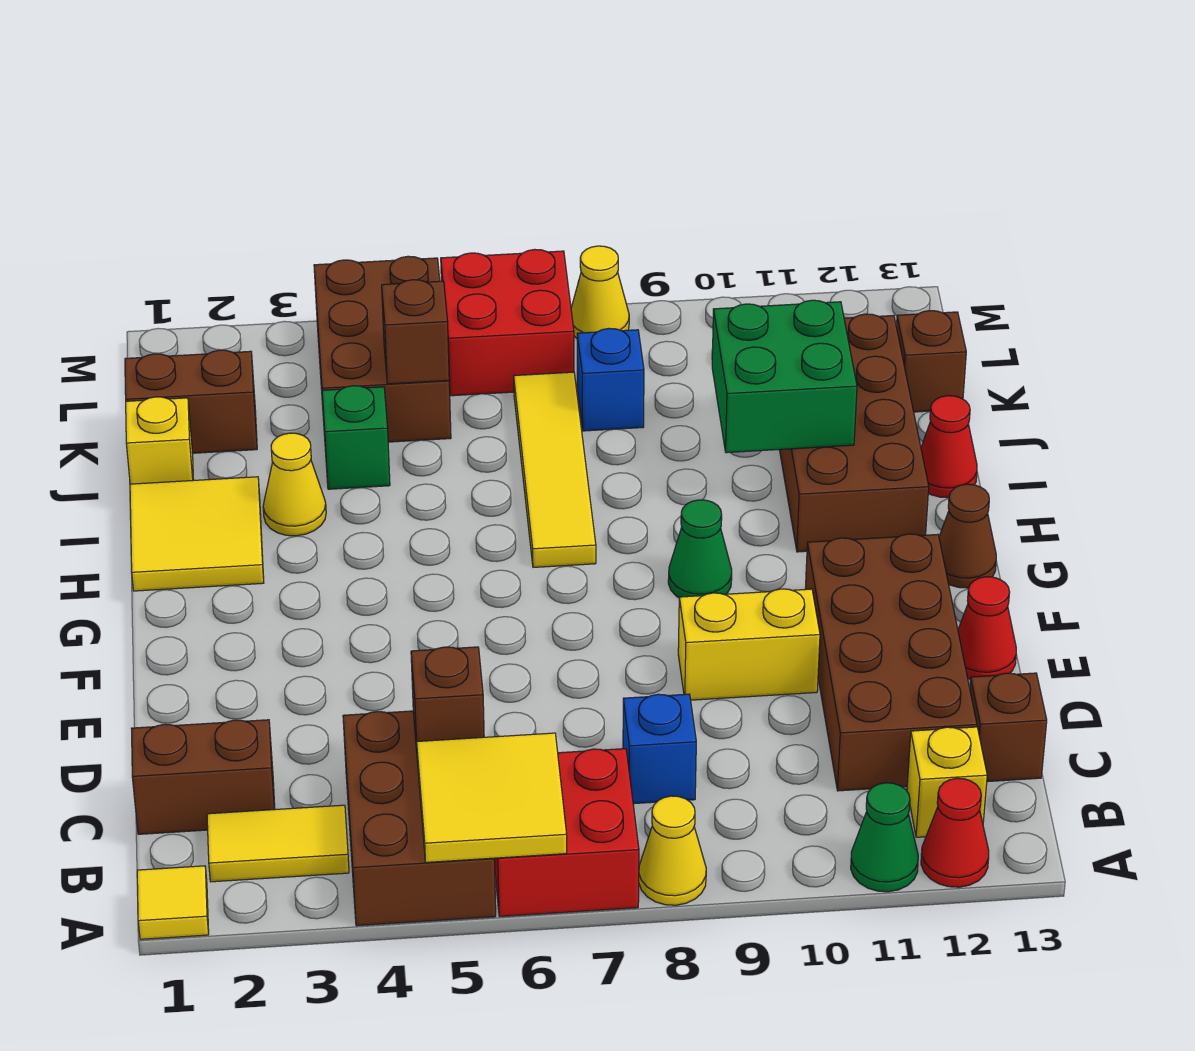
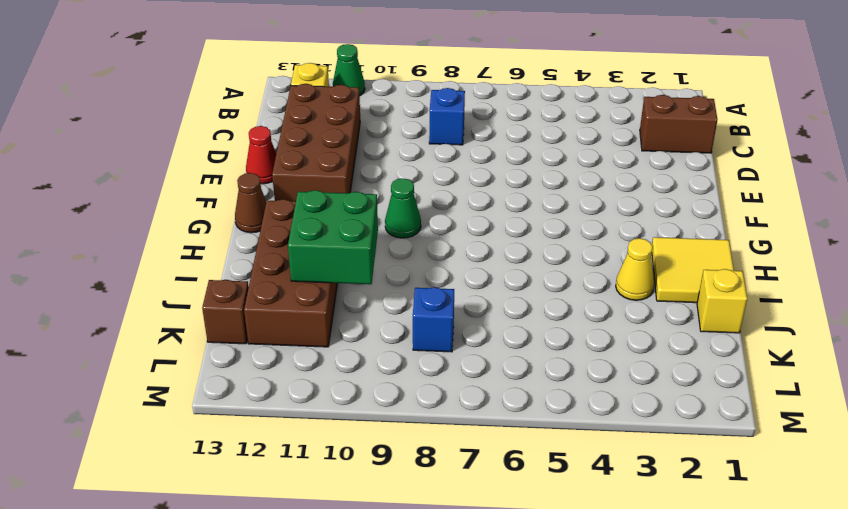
none -> yellow 1x1 tile [137,866,209,939]
none -> brown 2x3 brick [343,711,496,926]
none -> red 2x2 brick [494,749,639,917]
none -> yellow 1x1 cone [639,796,706,905]

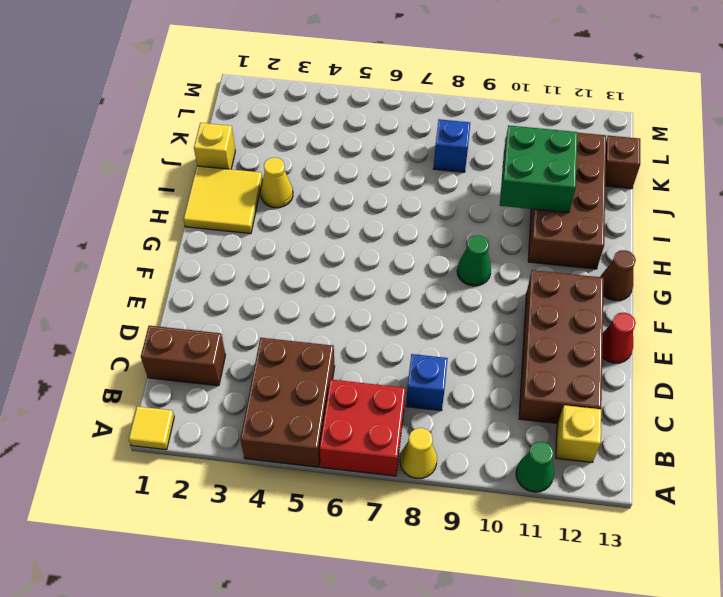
none -> red 1x1 cone [921,778,989,887]
none -> yellow 1x2 tile [207,805,349,882]
none -> brown 1x1 brick [970,673,1047,782]
none -> yellow 1x2 brick [678,589,820,700]

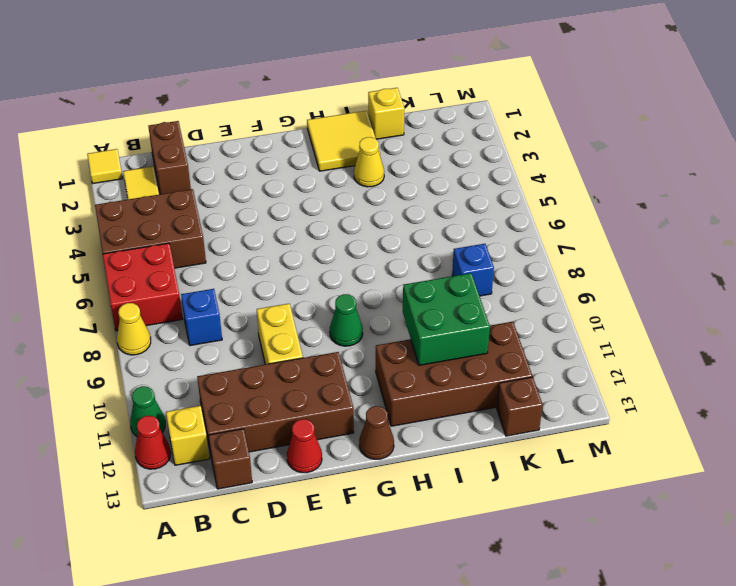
none -> yellow 1x4 tile [514,372,596,567]
none -> red 1x1 cone [921,396,977,498]
none -> green 1x1 brick [322,386,390,489]
none -> brown 1x2 brick [125,350,257,453]

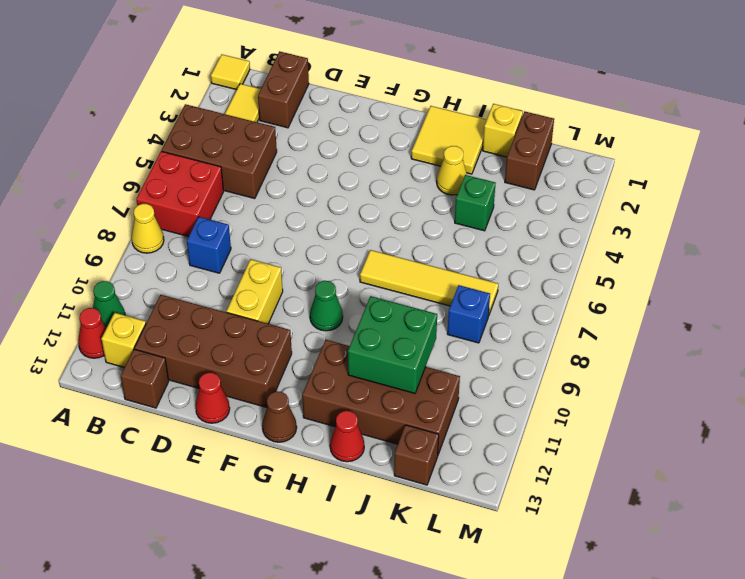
none -> brown 2x3 brick [314,256,451,442]
none -> red 2x2 brick [441,249,574,396]
none -> yellow 1x1 cone [571,246,629,338]
none -> yellow 2x2 tile [417,733,567,862]

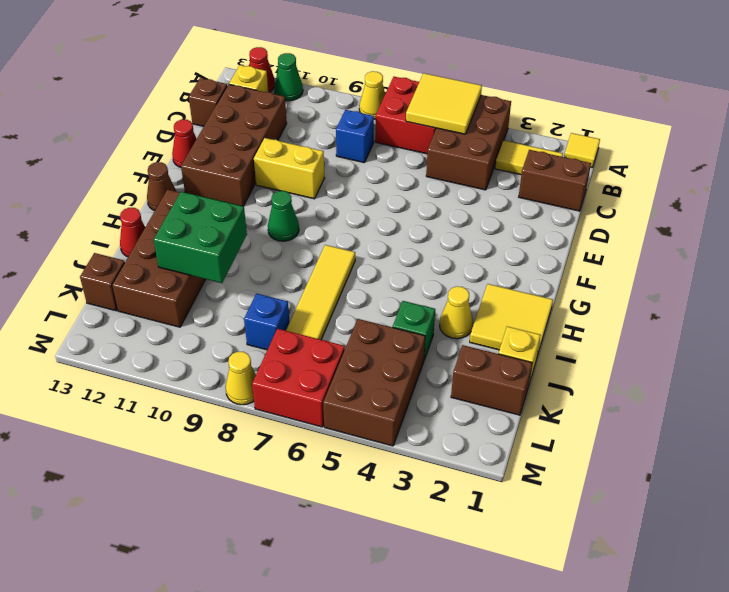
none -> brown 1x1 brick [411,647,484,750]
none -> brown 1x1 brick [382,280,449,384]

